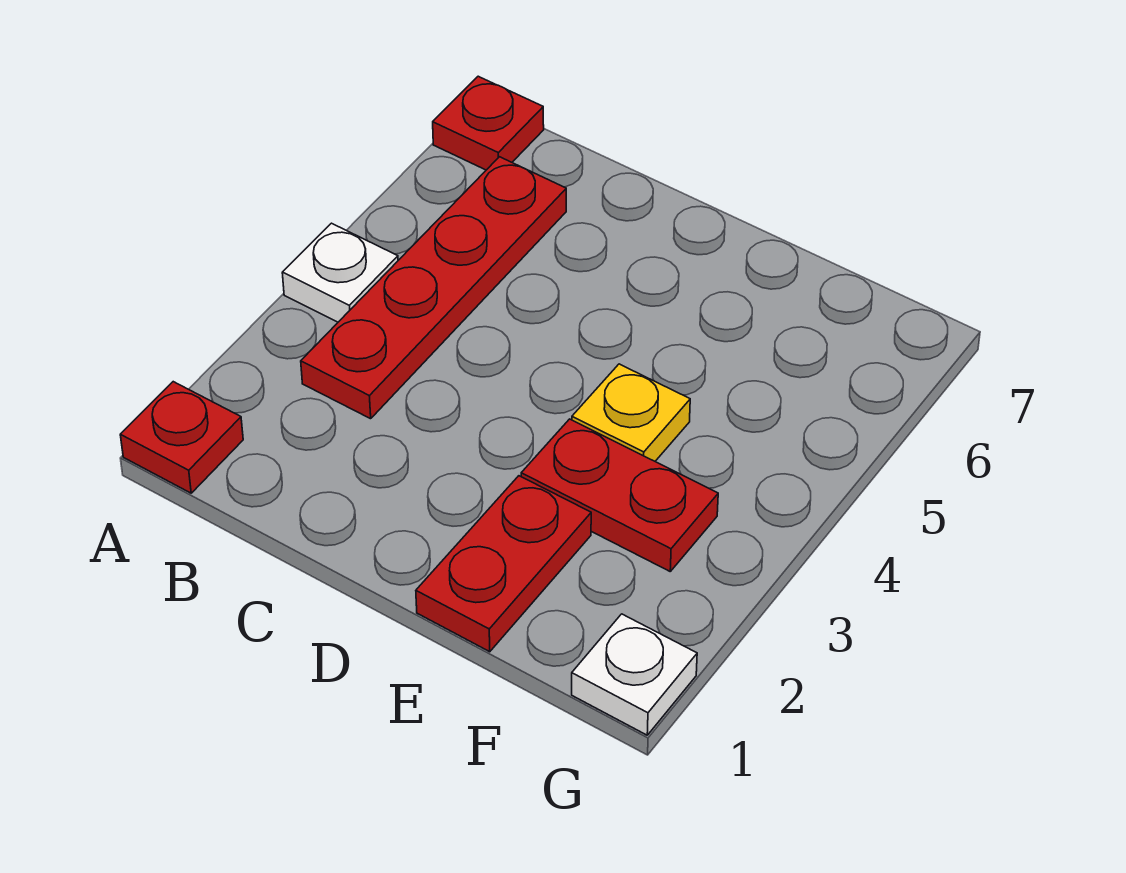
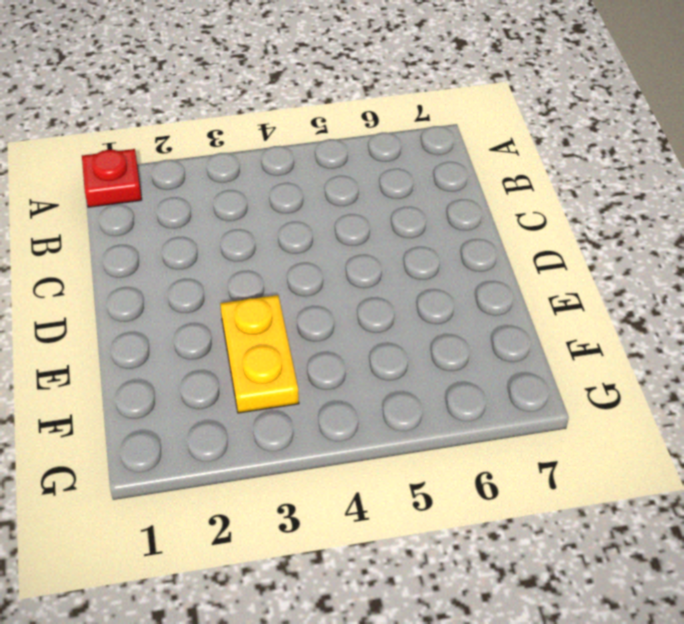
yellow 1x2 plate [220,295,299,413] -> red 1x2 plate [521,419,718,571]
none -> white 1x1 plate [282,223,398,322]
none -> red 1x1 plate [433,76,544,170]

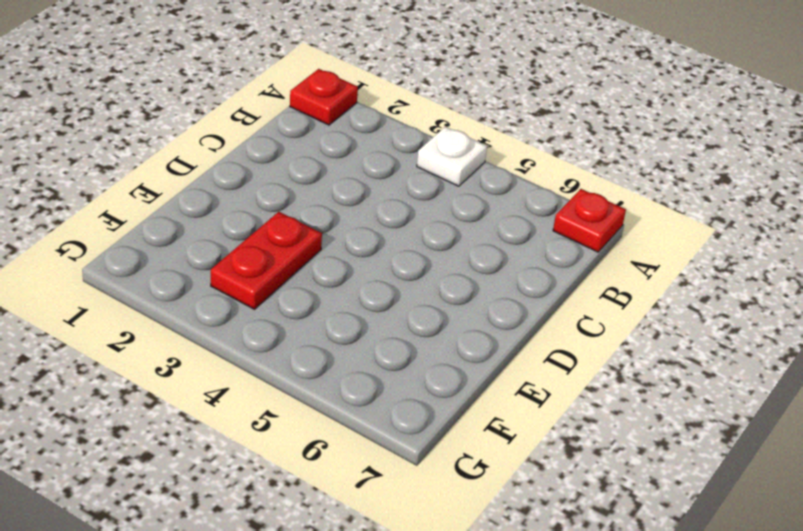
none -> red 1x4 plate [301,157,566,419]
none -> red 1x2 plate [416,476,591,652]

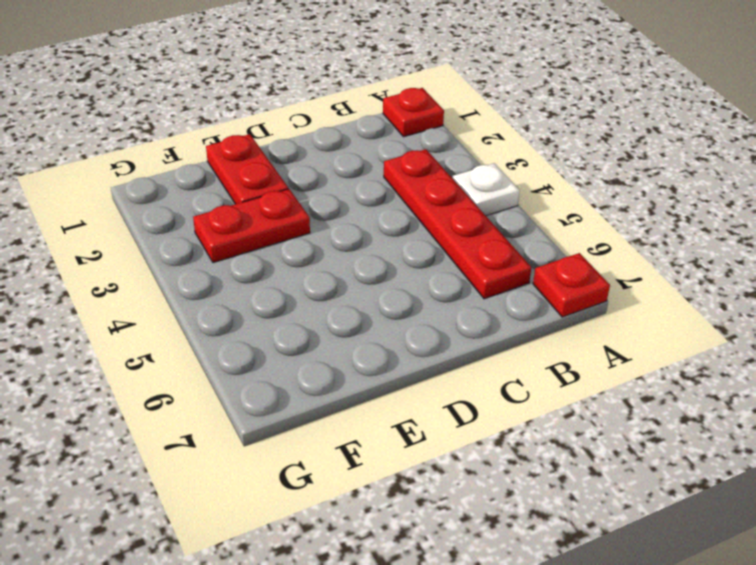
none -> yellow 1x1 plate [572,364,690,461]
none -> white 1x1 plate [572,614,697,735]

